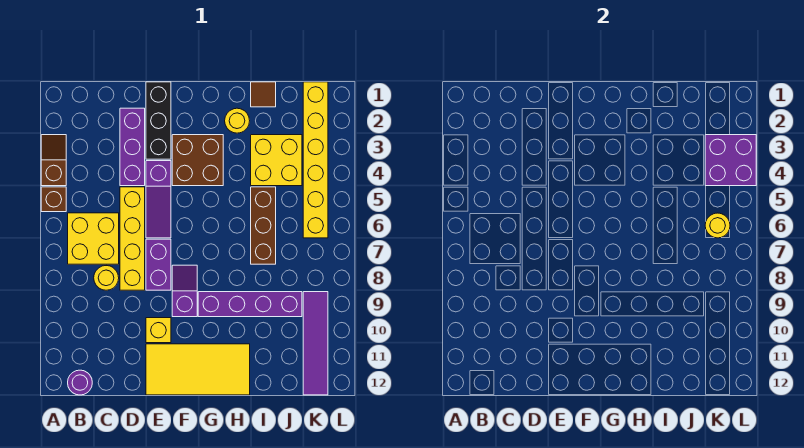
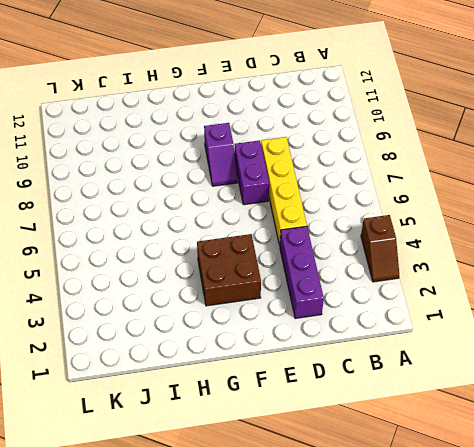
none -> brown 1x1 brick [41,187,66,212]
none -> yellow 2x2 brick [68,213,119,264]
none -> purple 1x1 round brick [68,370,92,395]

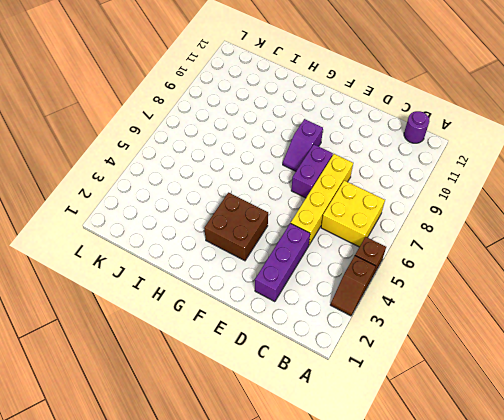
none -> yellow 1x1 round brick [94,266,119,290]
none -> black 1x3 brick [146,82,171,159]
none -> purple 1x3 slope [146,161,171,238]

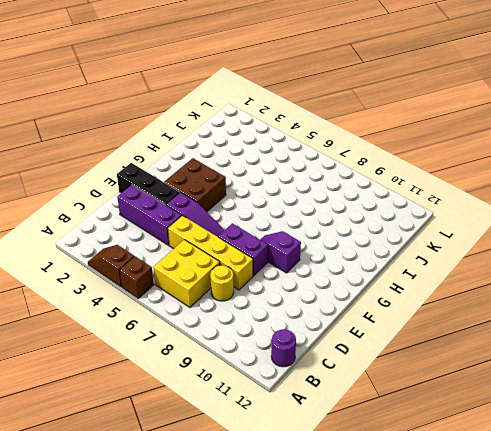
none -> yellow 1x1 brick [146,318,171,343]
none -> yellow 2x4 tile [146,344,250,395]
none -> purple 1x4 brick [198,292,302,317]

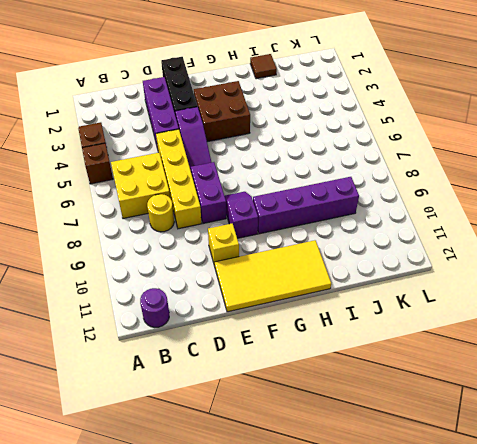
none -> yellow 1x1 round brick [225,108,250,133]
none -> yellow 2x2 brick [251,135,302,186]
none -> brown 1x3 brick [251,187,276,264]

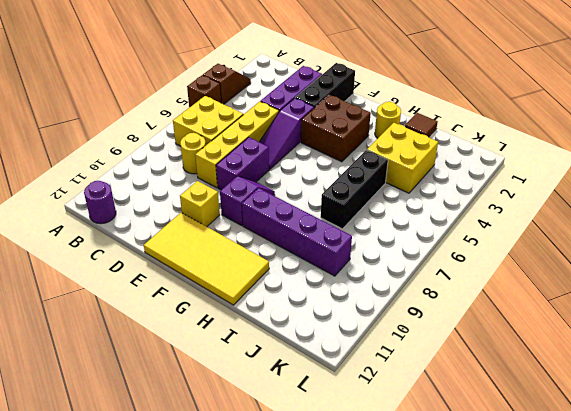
black 1x3 brick [321,150,388,229] -> brown 1x3 brick [251,187,276,264]
none -> yellow 1x6 brick [303,82,328,238]
none -> purple 1x4 tile [303,292,328,395]
none -> purple 2x2 brick [705,135,756,186]

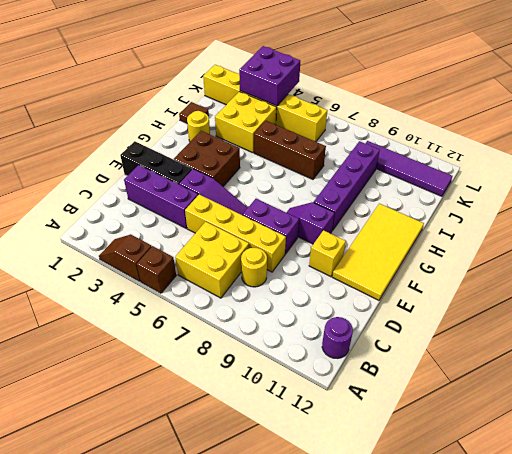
none -> yellow 1x1 round brick [705,213,730,238]

